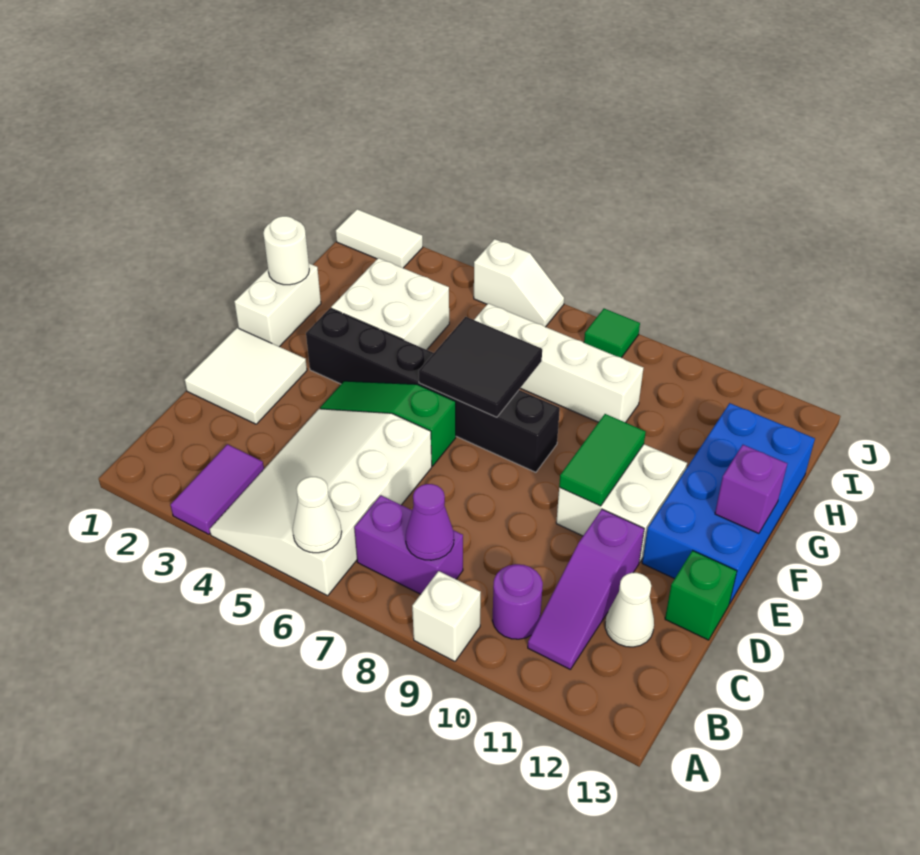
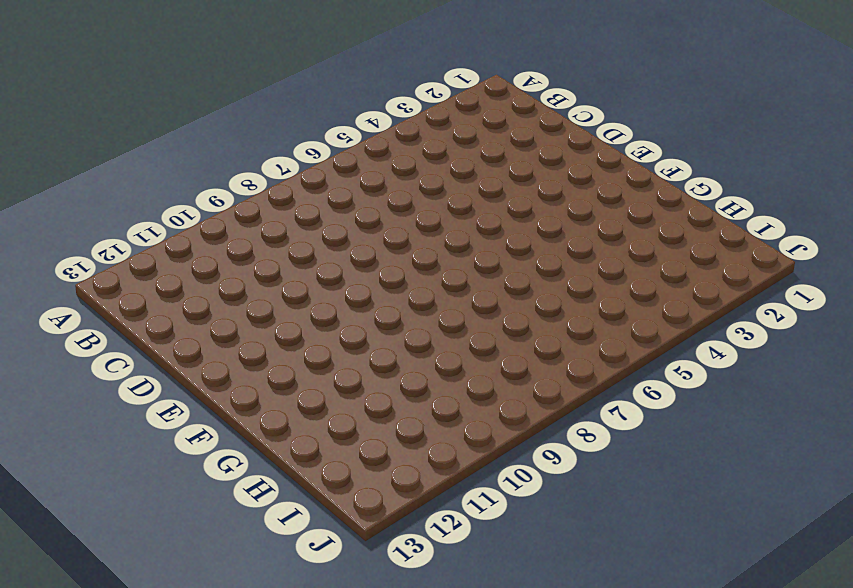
none -> purple 1x2 tile [171,444,264,534]
none -> white 3x4 slope [210,409,432,596]
none -> white 1x1 brick [412,571,481,661]

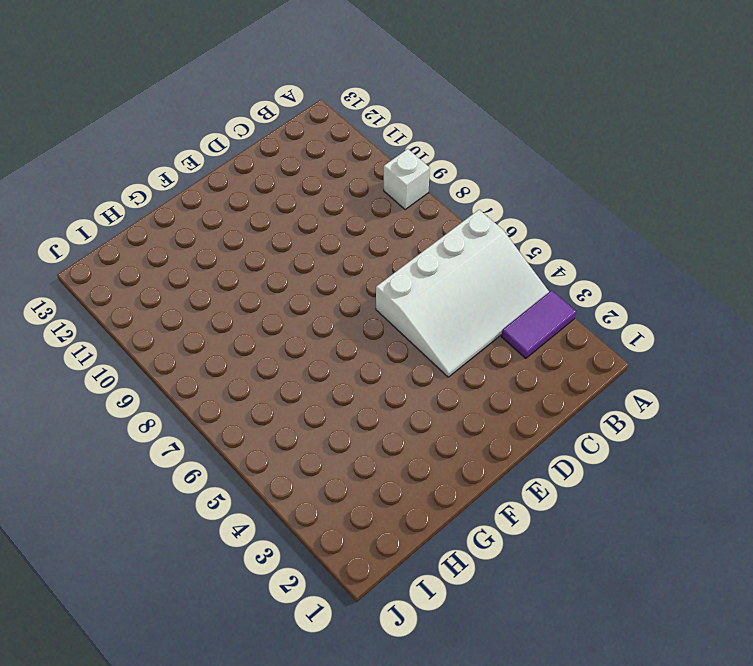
none -> purple 1x2 brick [354,495,463,594]
none -> purple 1x1 round brick [492,564,543,639]
none -> purple 1x3 slope [528,509,644,670]

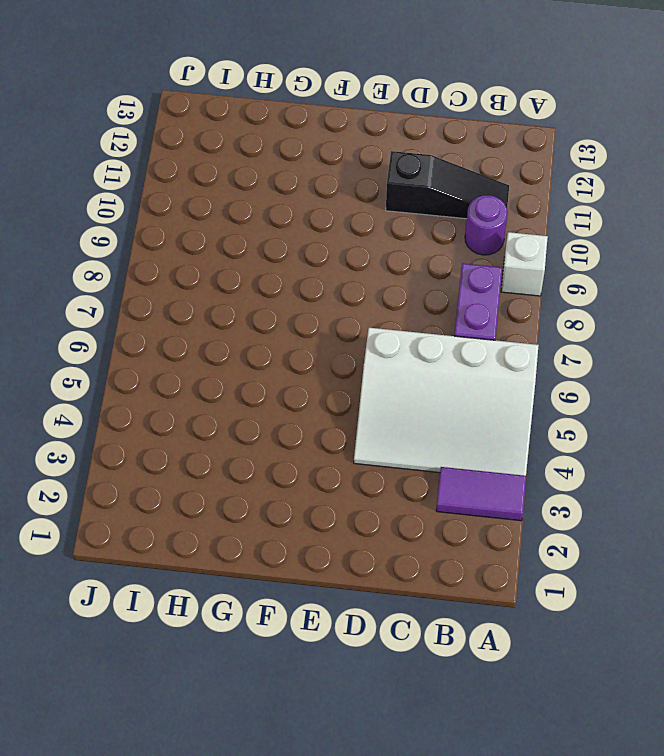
black 1x3 slope [386,151,509,219] -> purple 1x3 slope [528,509,644,670]
none -> white 1x1 cone [605,573,654,647]
none -> white 2x2 tile [185,328,307,424]
none -> green 1x1 brick [665,551,737,640]

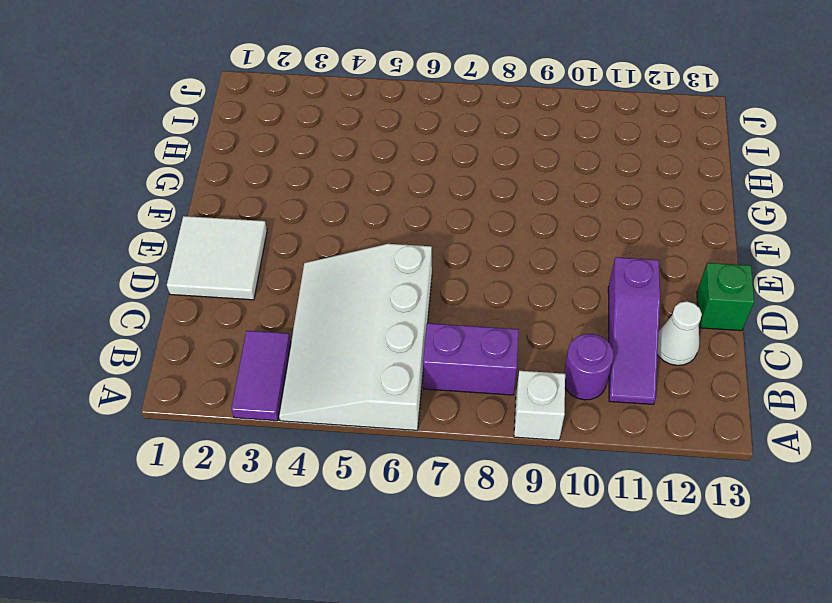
none -> green 1x3 slope [320,381,456,466]
none -> white 2x2 brick [556,444,687,562]
none -> blue 2x4 brick [642,403,815,604]

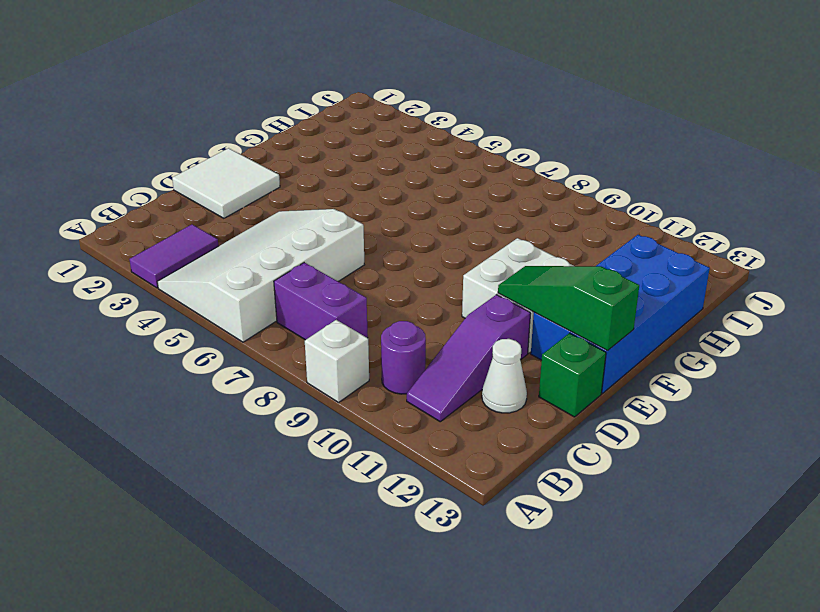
green 1x3 slope [498,266,639,351] -> green 1x3 slope moved to [320,381,456,466]
none -> white 1x2 brick [234,263,321,347]
none -> black 1x6 brick [306,308,560,472]
none -> white 2x2 brick [331,258,449,350]

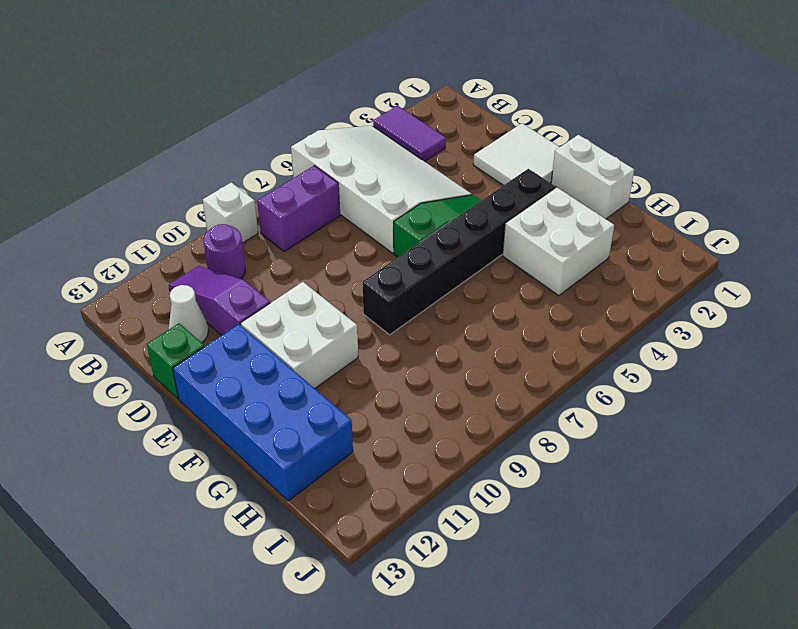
none -> white 1x4 brick [474,303,643,423]
none -> white 1x2 tile [336,209,423,268]
none -> white 1x2 slope [474,239,564,327]

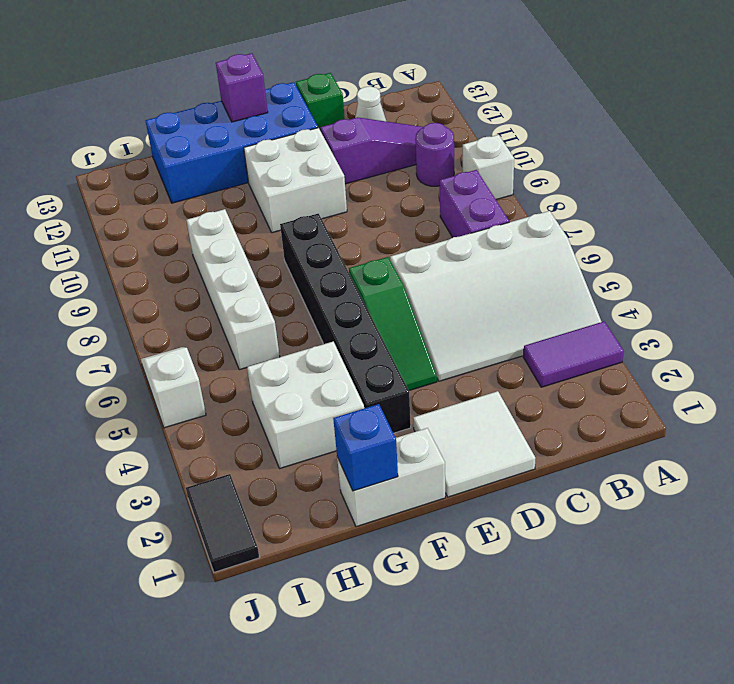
blue 1x1 brick [333,404,398,491] -> white 1x1 round brick [263,216,309,285]
black 1x2 tile [186,474,259,572] -> white 1x2 tile [336,209,423,268]
none -> green 1x1 tile [584,309,640,358]
none -> white 1x1 cone [293,477,342,553]
none -> purple 1x1 cone [406,484,454,560]

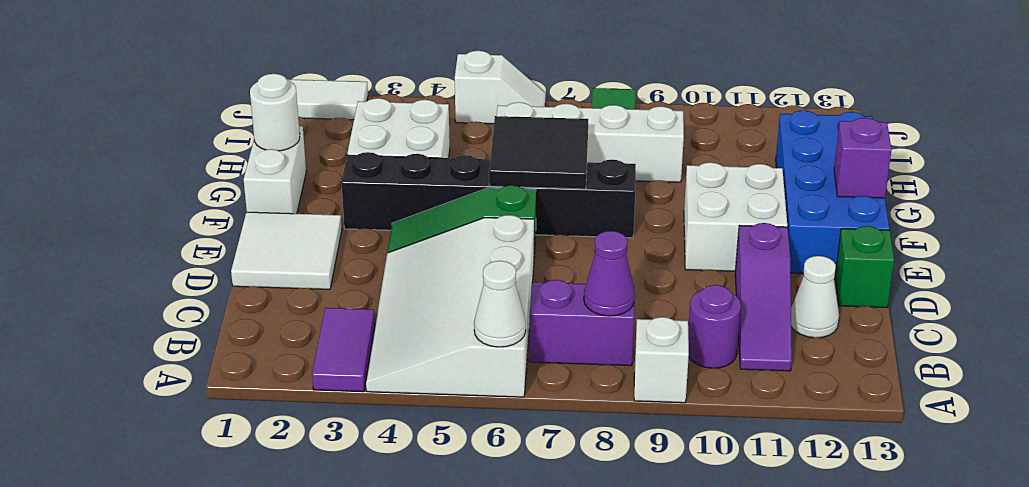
none -> green 1x2 tile [559,414,646,506]

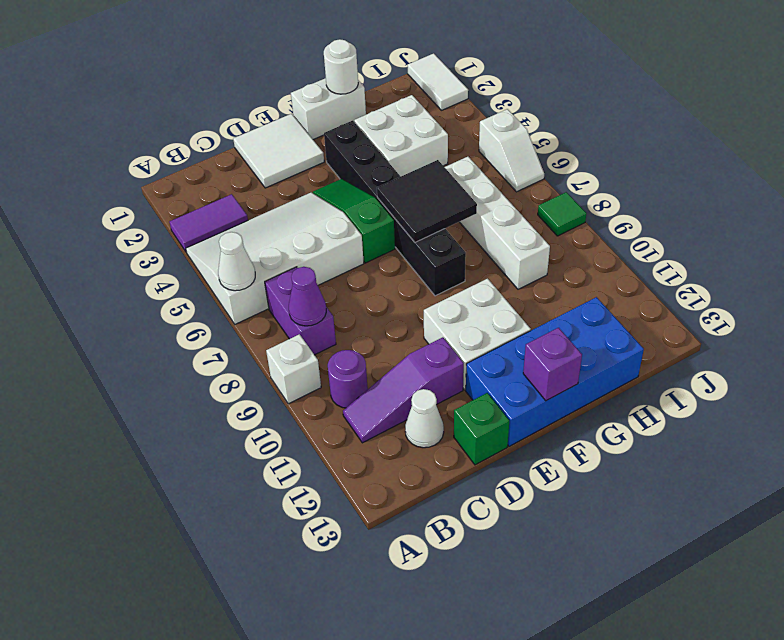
none -> green 1x2 tile [559,414,646,506]

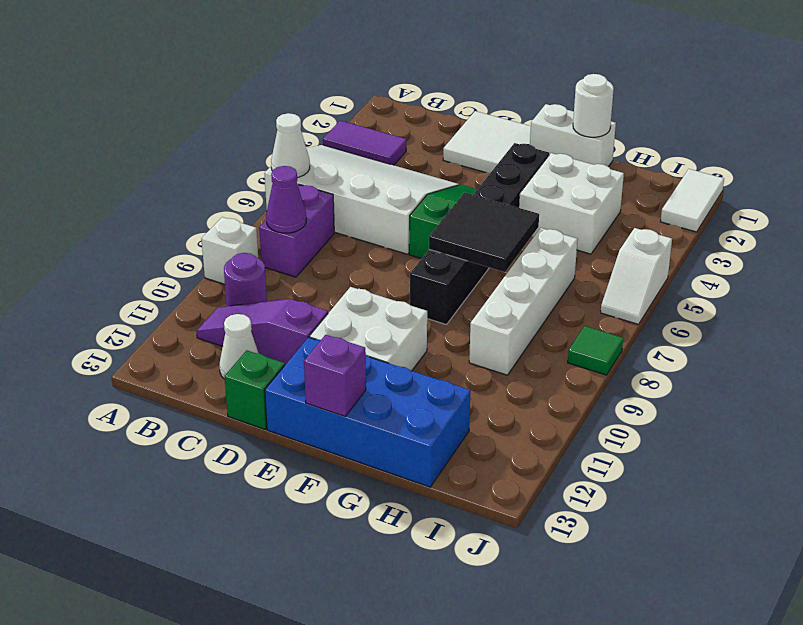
none -> green 1x2 tile [559,414,646,506]

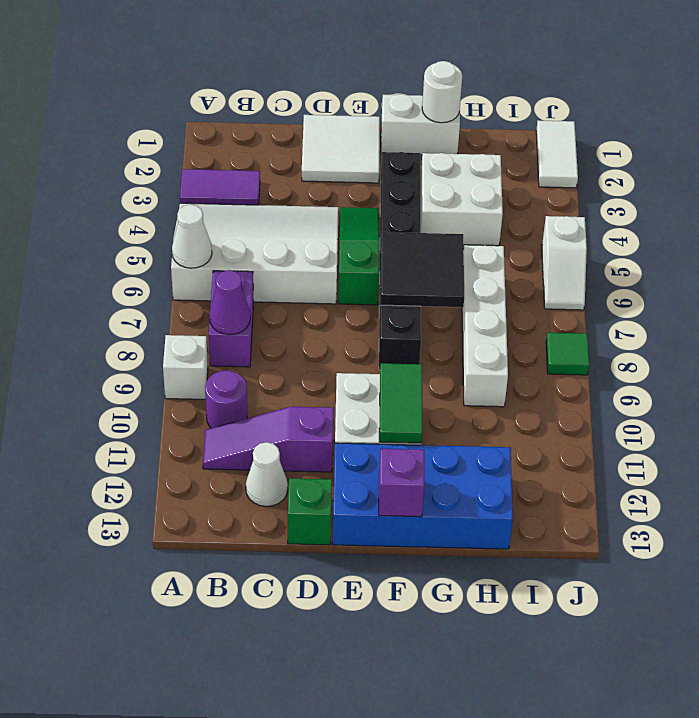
green 1x2 tile [379,363,422,443] -> green 1x2 tile turned to [559,414,646,506]

